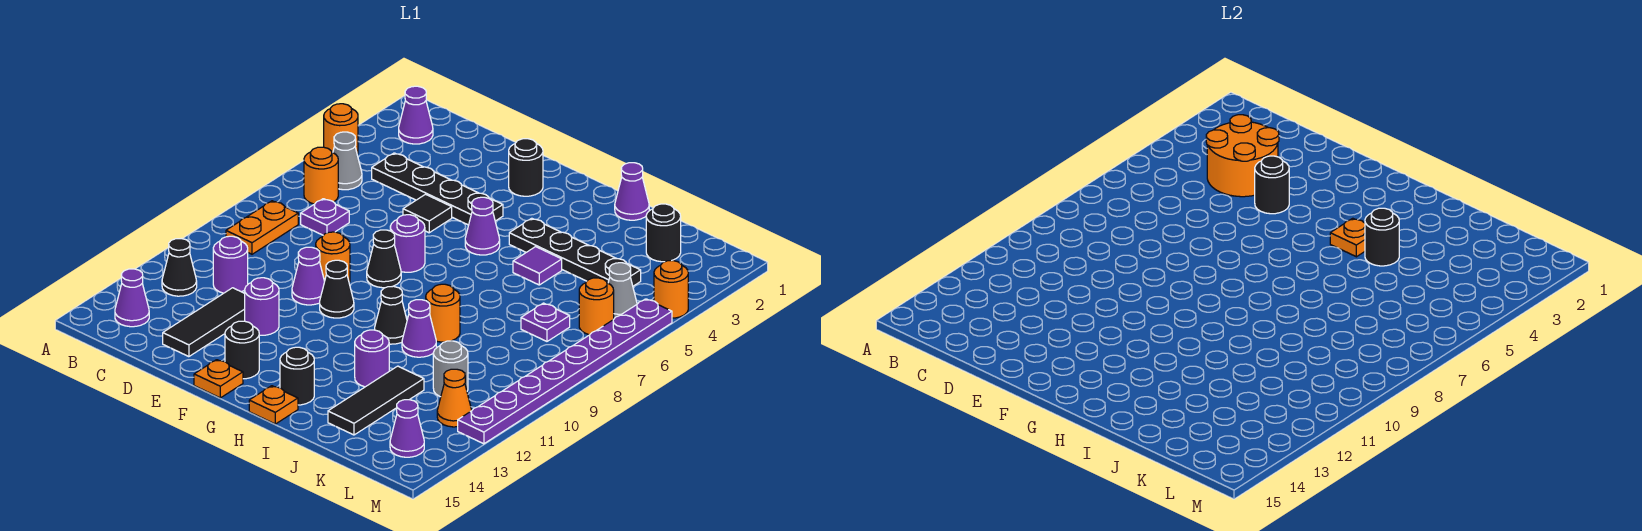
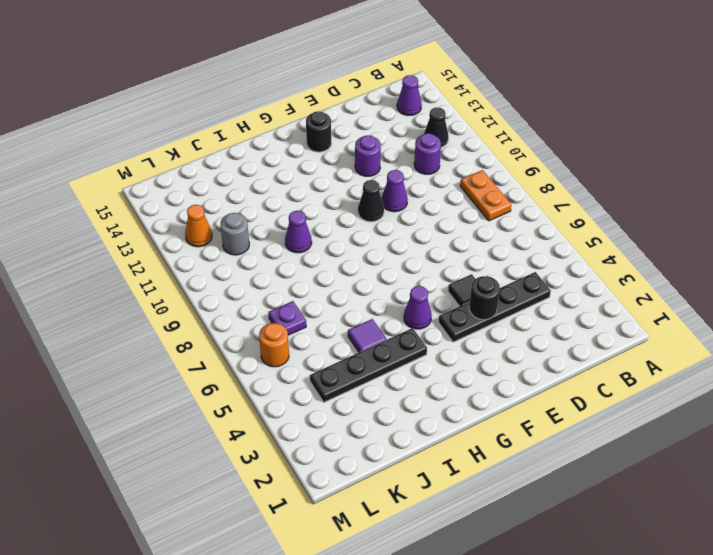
none -> orange 1x1 round brick [324,104,358,154]
none -> purple 1x1 cone [399,86,433,144]
none -> grey 1x1 cone [333,132,362,190]
none -> orange 1x1 round brick [304,147,338,204]

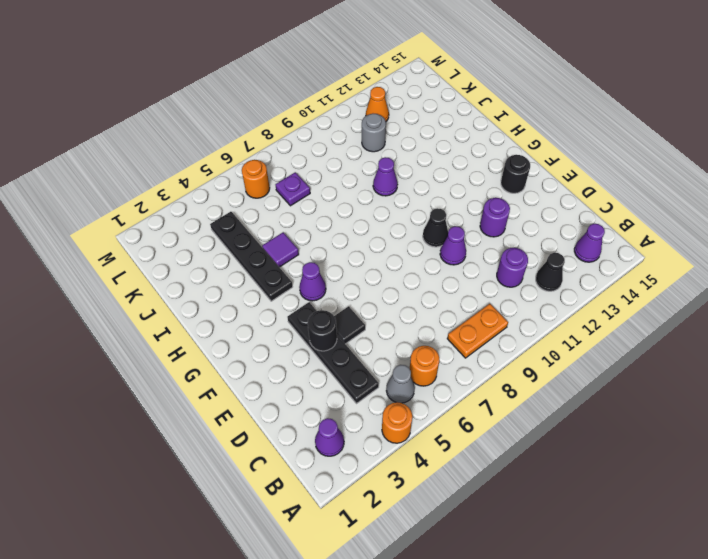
none -> purple 1x1 plate [301,199,349,235]
none -> black 1x3 tile [163,288,245,357]
none -> orange 1x1 round brick [316,232,350,282]
none -> black 1x1 round brick [509,139,543,196]

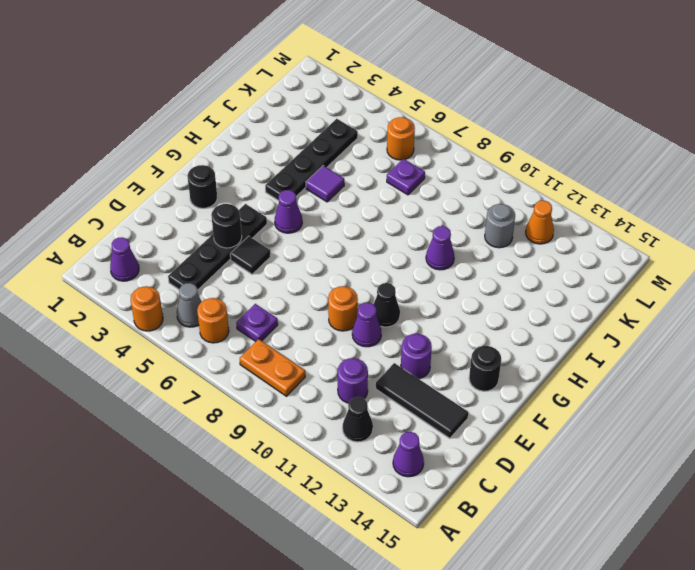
none -> purple 1x1 round brick [390,215,425,272]
none -> black 1x1 cone [367,230,401,288]
none -> orange 1x1 plate [194,360,243,398]
none -> black 1x1 cone [375,286,407,344]

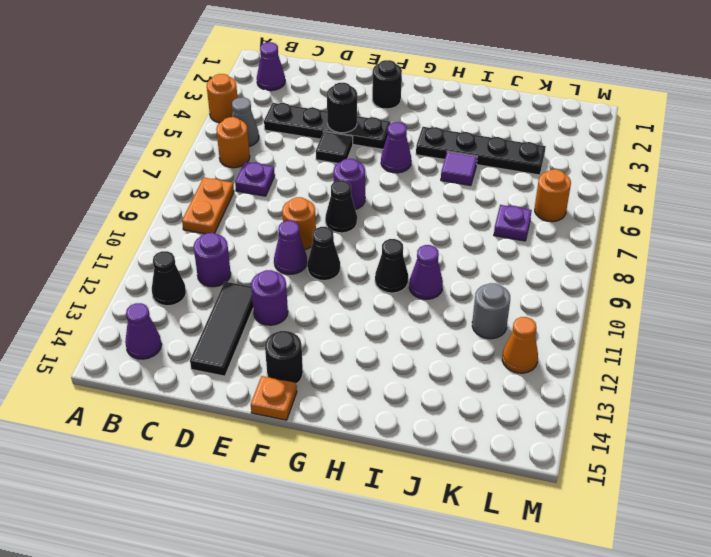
none -> black 1x1 round brick [280,347,314,405]
none -> orange 1x1 plate [249,386,298,424]
none -> purple 1x1 cone [615,163,649,220]
none -> orange 1x1 round brick [426,284,460,342]

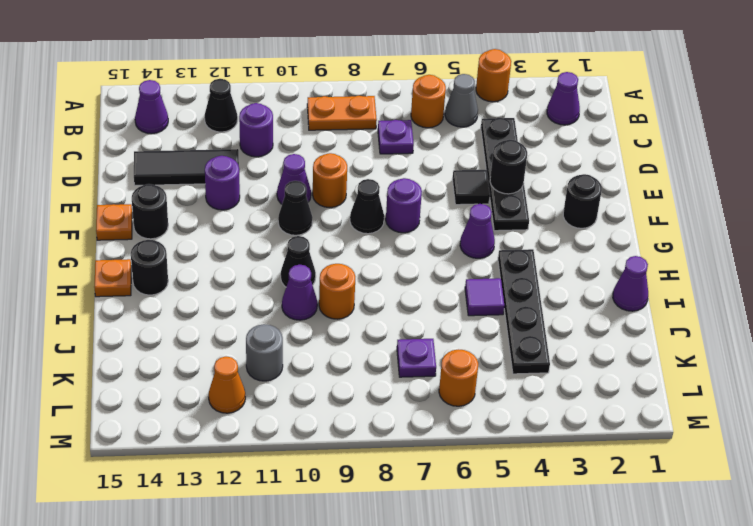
none -> purple 1x1 round brick [355,330,389,387]
none -> black 1x3 tile [328,366,424,435]
none -> black 1x1 round brick [646,204,681,262]
none -> grey 1x1 cone [608,263,637,318]

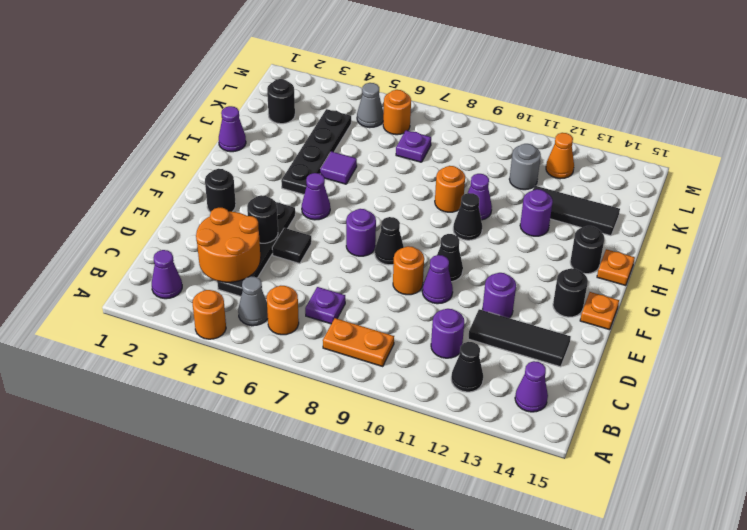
none -> purple 1x1 cone [390,400,424,457]
none -> orange 1x1 round brick [654,261,688,318]
none -> purple 1x8 plate [458,299,672,444]
none -> orange 1x1 plate [1330,218,1365,257]

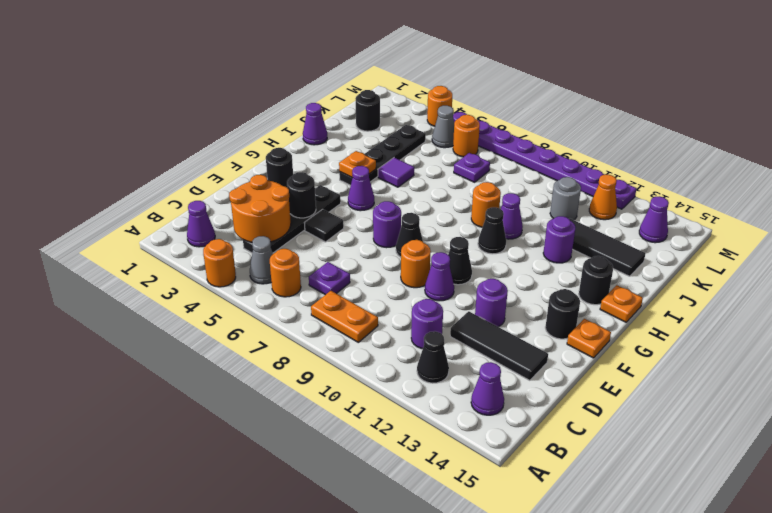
none -> black 1x1 round brick [1365,208,1399,266]

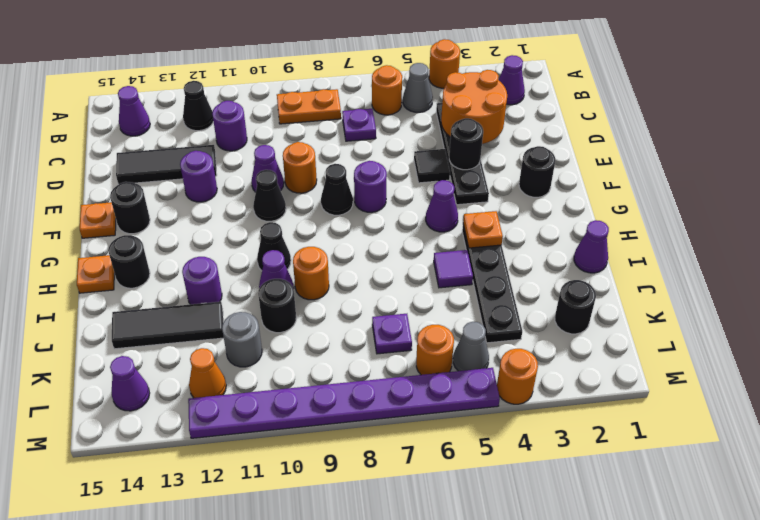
black 1x1 round brick [258,279,296,333] -> black 1x1 round brick moved to [1365,208,1399,266]

